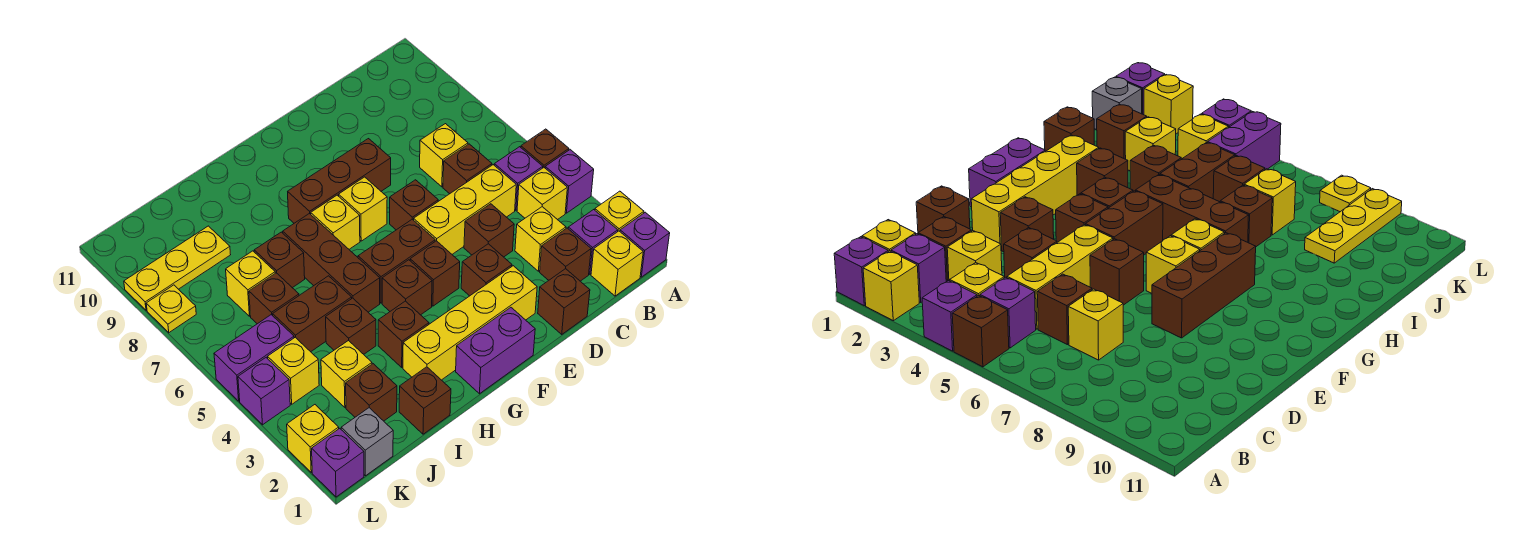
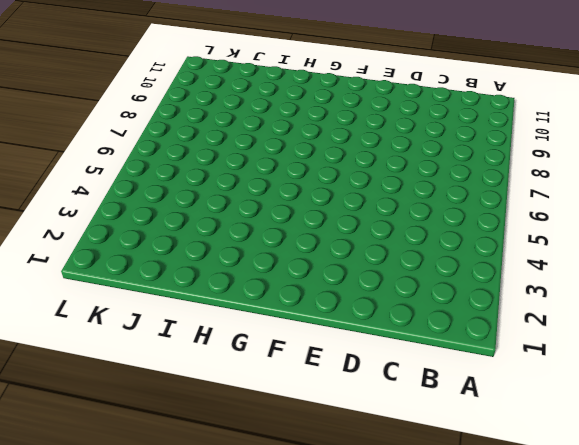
none -> purple 1x1 brick [620,212,670,277]
none -> yellow 1x1 brick [595,191,644,231]
none -> purple 1x1 brick [545,150,594,213]
none -> brown 1x1 brick [521,129,569,168]

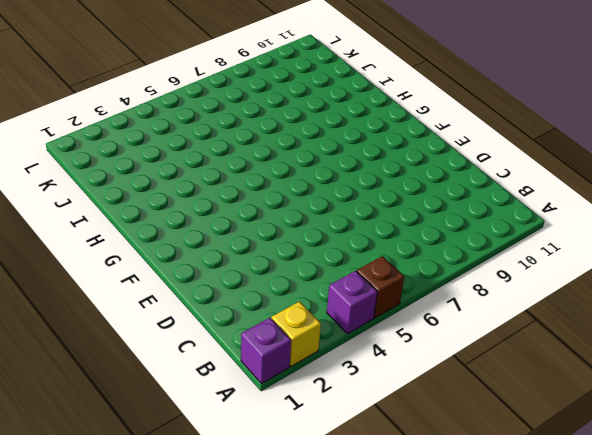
none -> yellow 1x1 brick [591,231,643,296]
none -> purple 1x1 brick [568,210,618,274]
none -> yellow 1x1 brick [517,168,567,220]
none -> purple 1x1 brick [494,147,543,210]

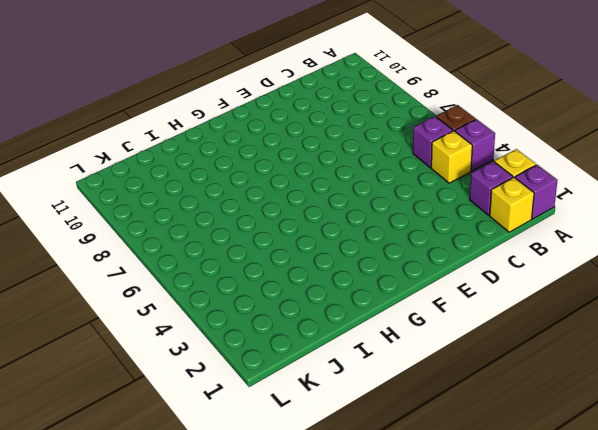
none -> brown 1x1 brick [540,228,591,281]
none -> yellow 1x1 brick [515,207,566,271]
none -> yellow 1x3 brick [414,165,516,254]
none -> brown 1x1 brick [443,144,492,194]

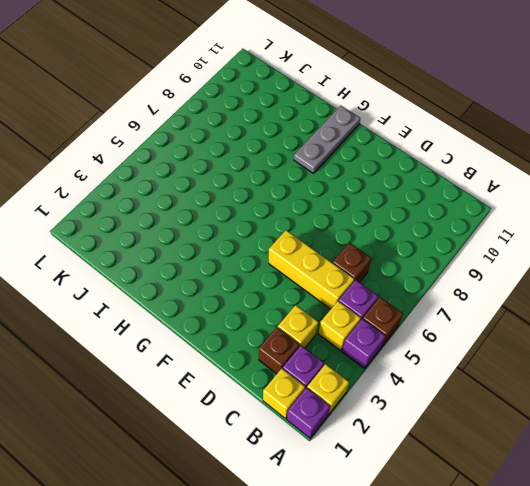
grey 1x3 plate [294,106,360,173] -> none
none -> yellow 1x1 brick [420,124,468,187]
none -> brown 1x1 brick [538,269,590,334]
none -> brown 1x1 brick [464,204,514,257]
none -> yellow 1x4 brick [403,266,537,380]

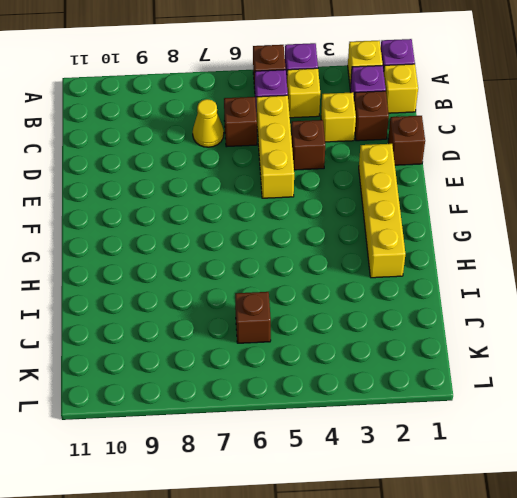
yellow 1x1 cone [193,99,224,147] -> yellow 1x1 brick [420,124,468,187]
none -> brown 1x1 brick [461,244,512,296]
none -> brown 1x1 brick [390,180,438,230]
none -> brown 1x3 brick [288,139,391,223]
none -> purple 1x2 brick [456,308,535,394]

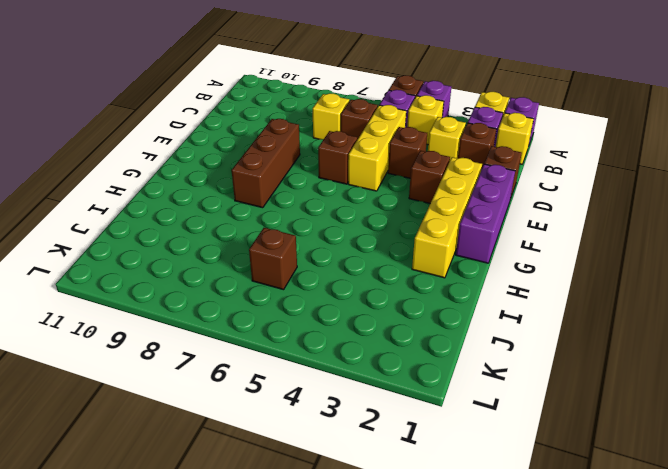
purple 1x3 brick [456,164,515,263] -> purple 1x2 brick [456,308,535,394]
none -> brown 1x1 brick [410,241,460,306]
none -> brown 1x2 brick [358,219,435,303]
none -> yellow 1x1 brick [339,177,387,241]
none -> brown 1x1 brick [382,260,432,315]

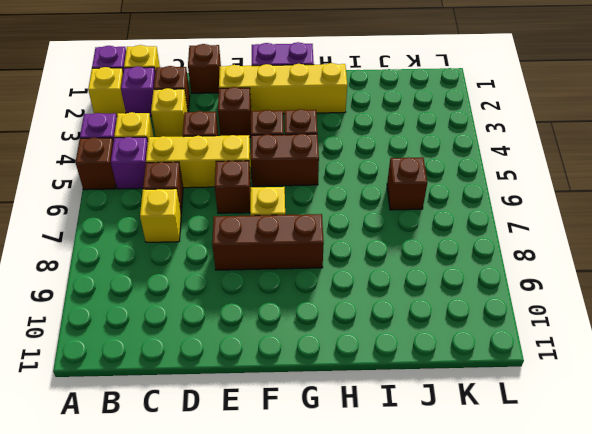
none -> yellow 1x1 brick [311,195,360,249]
none -> brown 1x1 brick [378,301,429,367]
none -> brown 1x3 brick [283,214,380,312]
none -> brown 1x1 brick [399,367,451,434]

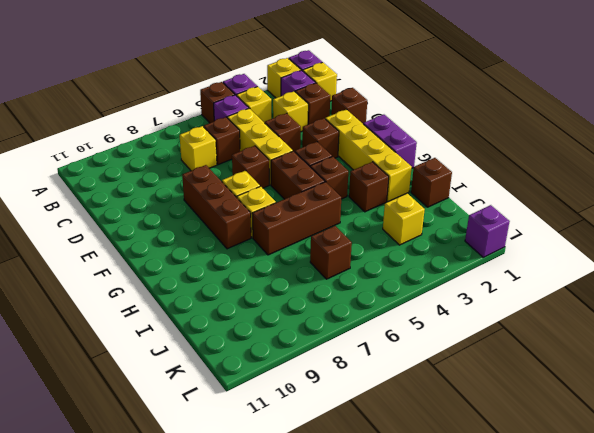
none -> brown 1x1 brick [326,298,376,354]
none -> brown 1x2 brick [273,276,352,352]
none -> brown 1x1 brick [254,232,305,288]
none -> brown 1x1 brick [346,364,397,421]

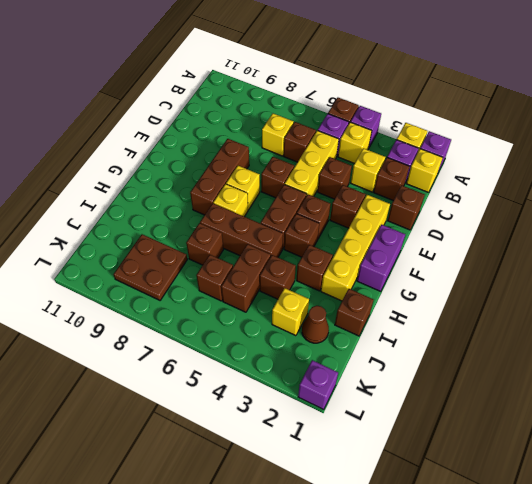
brown 1x1 cone [302,306,329,343] -> brown 1x1 brick [346,364,397,421]
brown 2x2 plate [114,234,187,300] -> yellow 1x3 plate [124,226,231,310]
none -> yellow 1x1 brick [226,251,275,316]
none -> grey 1x1 brick [341,408,393,476]
none -> yellow 1x1 brick [268,337,319,404]
none -> purple 1x2 brick [214,315,294,401]

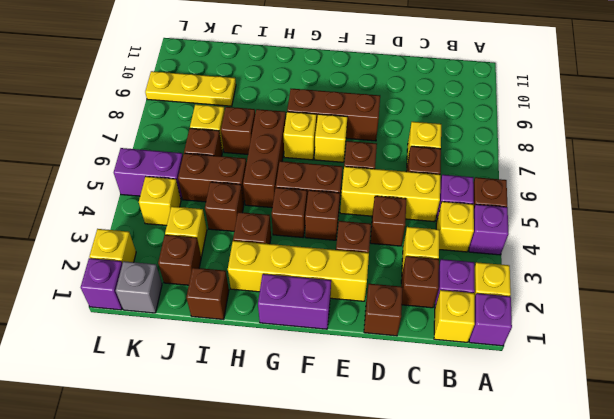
none -> purple 1x1 brick [238,358,290,425]
none -> yellow 1x1 plate [146,285,196,333]

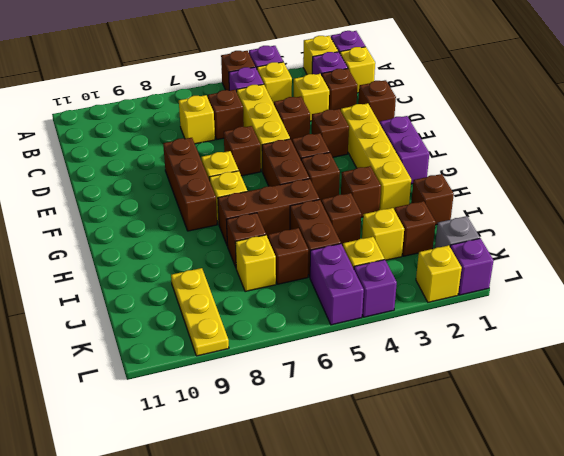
none -> yellow 1x1 plate [146,285,196,333]

